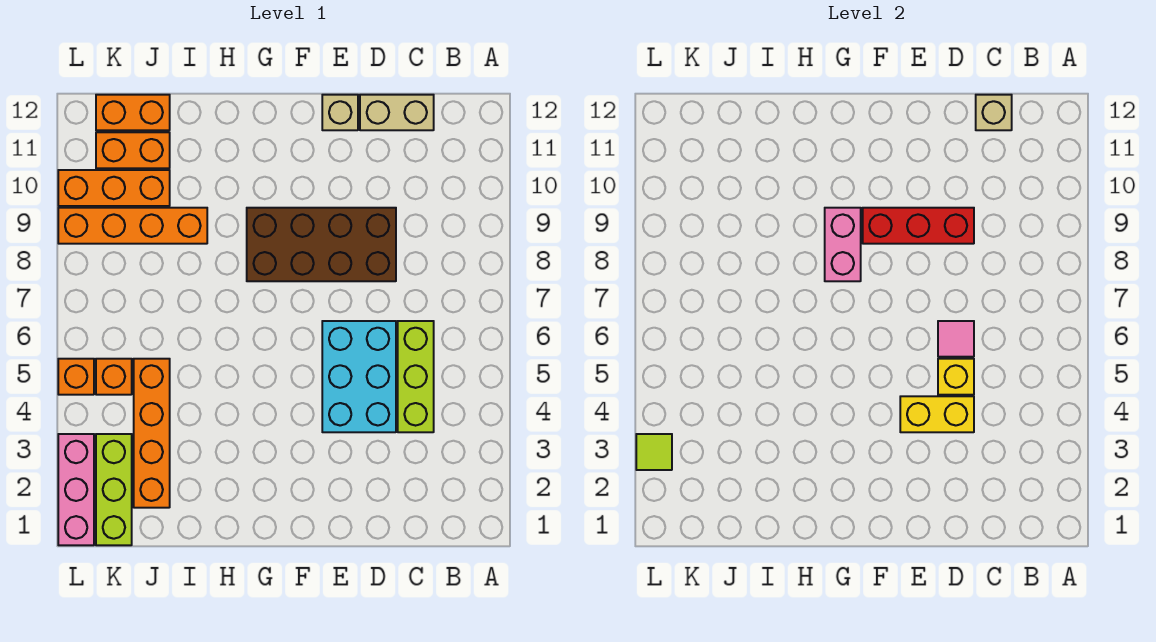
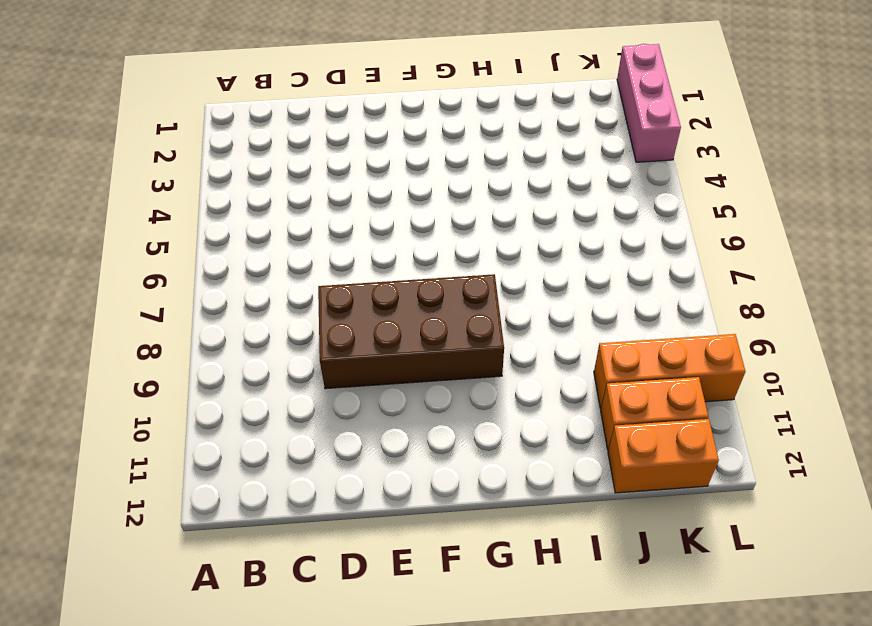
none -> lime 1x3 brick [398,321,434,432]
none -> tan 1x2 brick [360,95,434,130]
none -> cyan 2x3 brick [322,321,396,432]

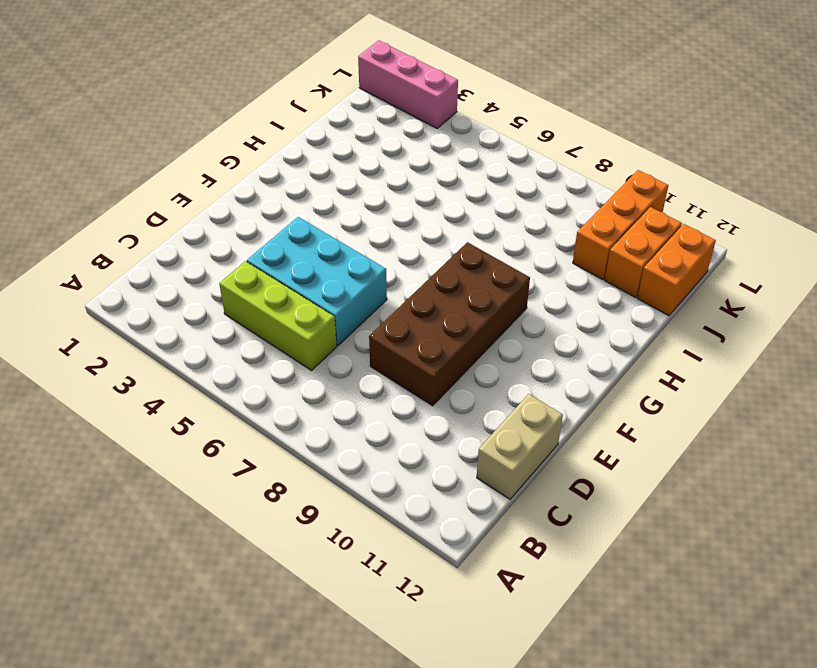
none -> tan 1x1 brick [322,95,358,130]
none -> orange 1x4 brick [58,208,207,244]
none -> orange 1x4 brick [134,359,170,508]

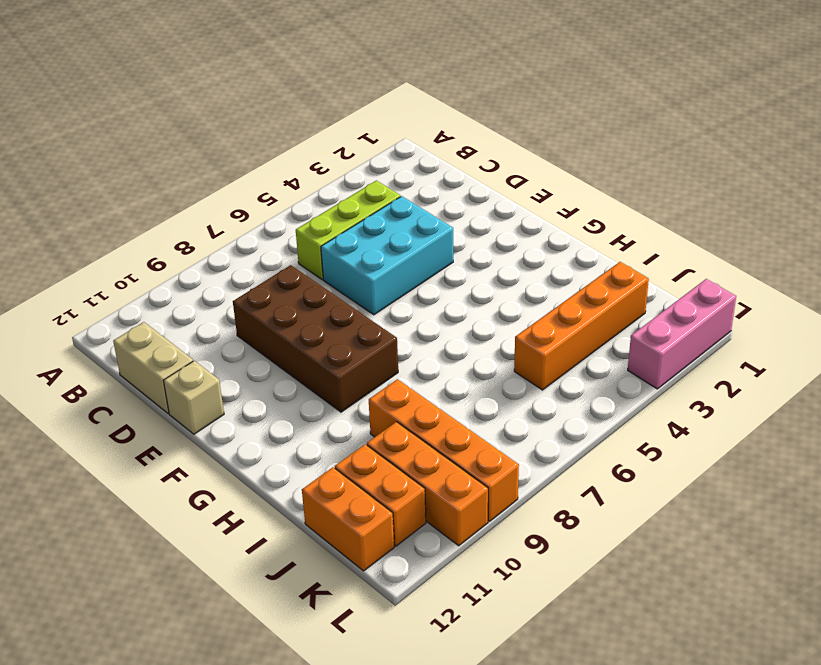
none -> lime 1x3 brick [96,434,132,545]
none -> orange 1x1 brick [96,359,132,395]
none -> orange 1x1 brick [58,359,94,395]

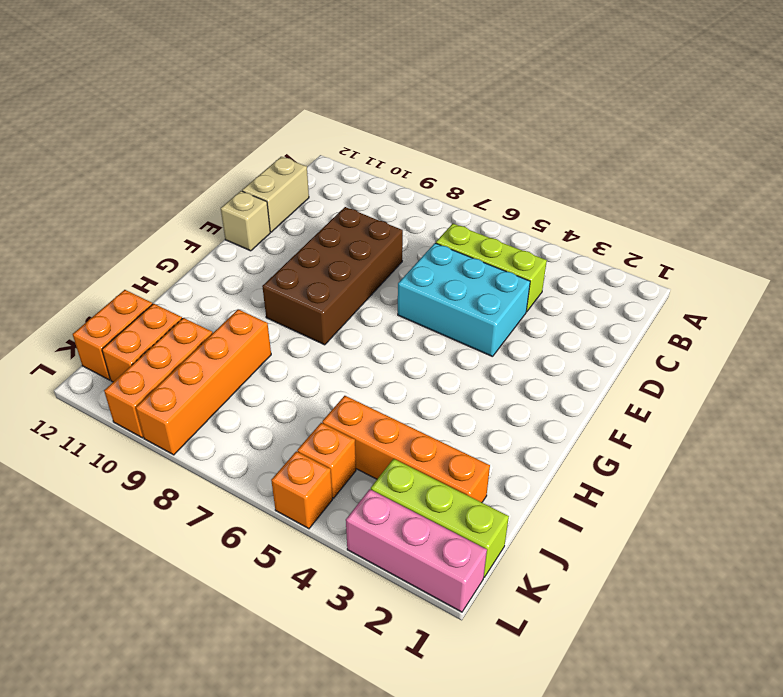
none -> tan 1x1 brick [976,95,1012,130]
none -> yellow 1x2 brick [900,396,974,432]
none -> yellow 1x1 brick [938,359,974,395]

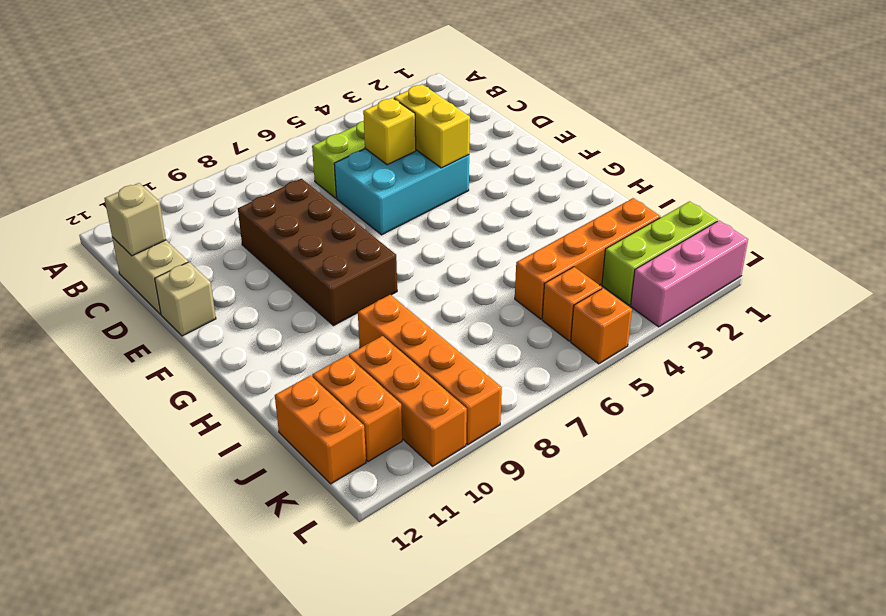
none -> pink 1x1 tile [938,321,974,357]
none -> red 1x3 brick [863,208,974,244]
none -> pink 1x2 brick [825,208,861,281]

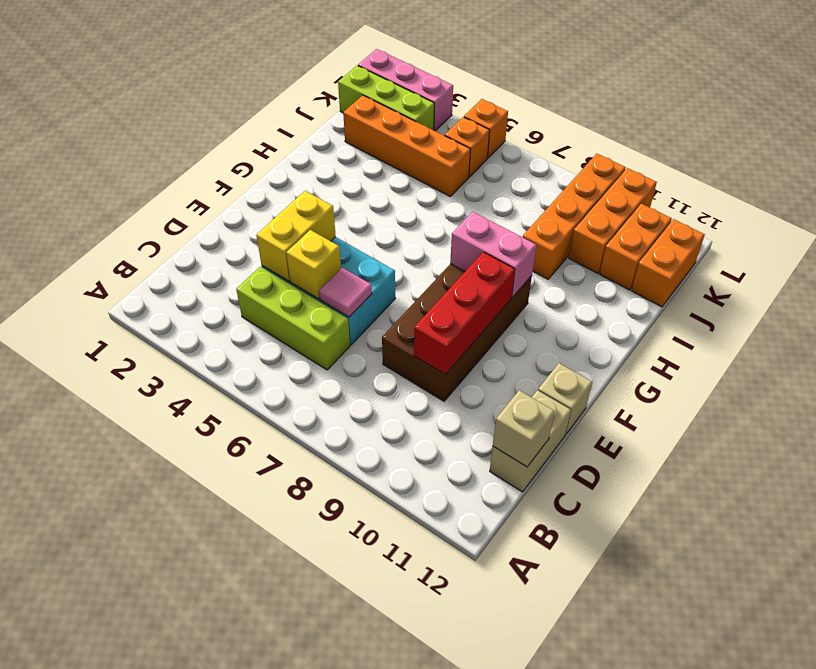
none -> lime 1x1 tile [636,434,672,470]

